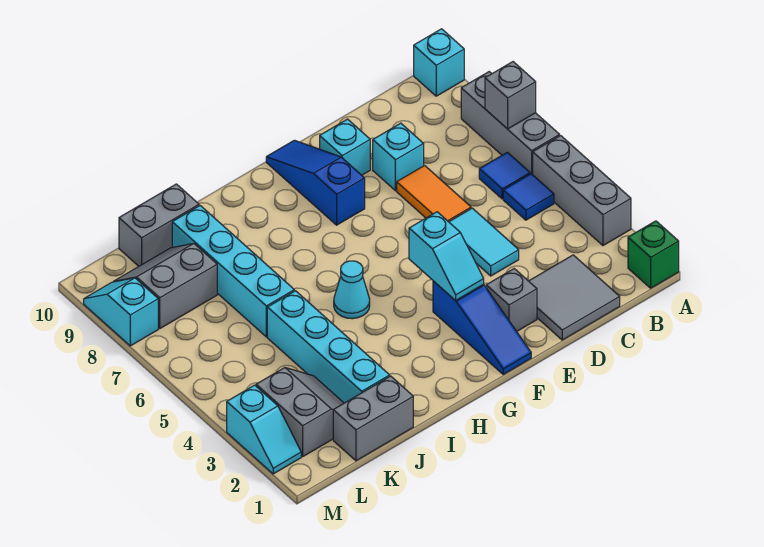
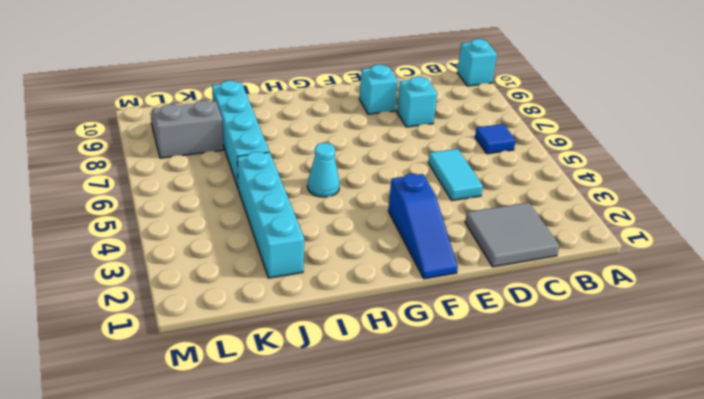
none -> green 1x1 brick [628,221,679,288]
none -> grey 1x3 brick [533,136,631,246]
none -> grey 1x3 brick [461,72,560,175]

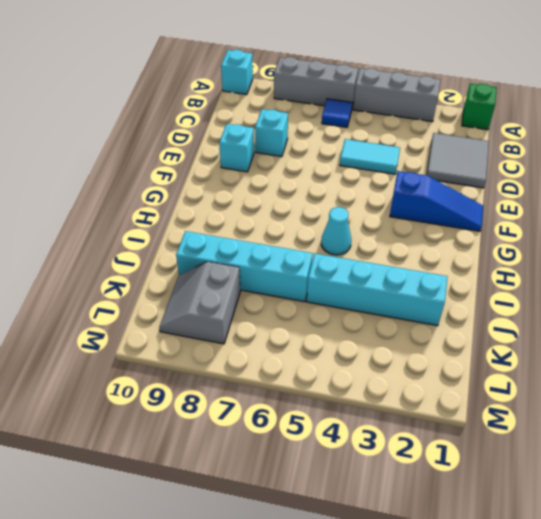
none -> blue 1x1 tile [503,174,554,220]
none -> orange 1x2 tile [397,166,471,222]
none -> grey 1x1 brick [486,269,537,331]

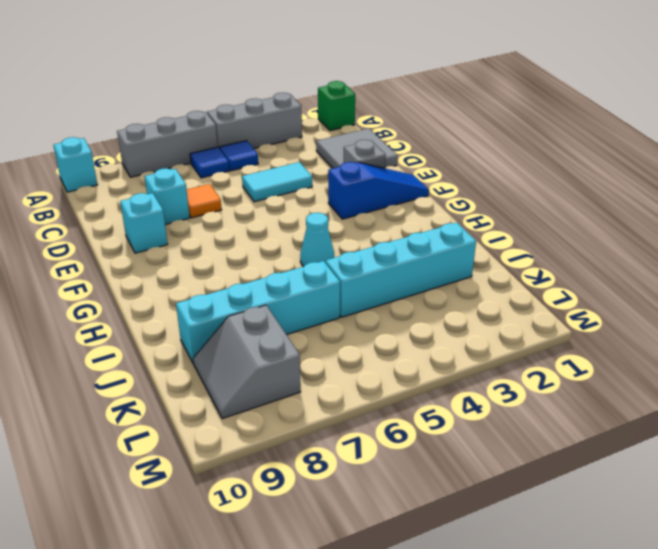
orange 1x1 tile [187,184,222,218] -> orange 1x2 tile [397,166,471,222]
none -> blue 1x3 slope [266,140,365,225]
none -> grey 1x2 brick [333,376,413,461]
none -> grey 1x2 brick [119,184,199,266]

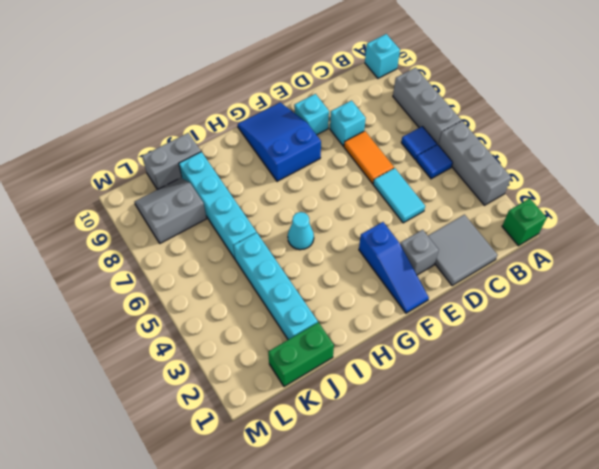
blue 2x3 slope [238,103,321,181] -> blue 1x3 slope [266,140,365,225]
green 1x2 brick [268,322,334,387] -> grey 1x2 brick [333,376,413,461]
none -> grey 2x2 slope [256,368,344,456]
none -> cyan 1x2 slope [227,385,301,474]
none -> cyan 1x2 slope [84,278,158,346]

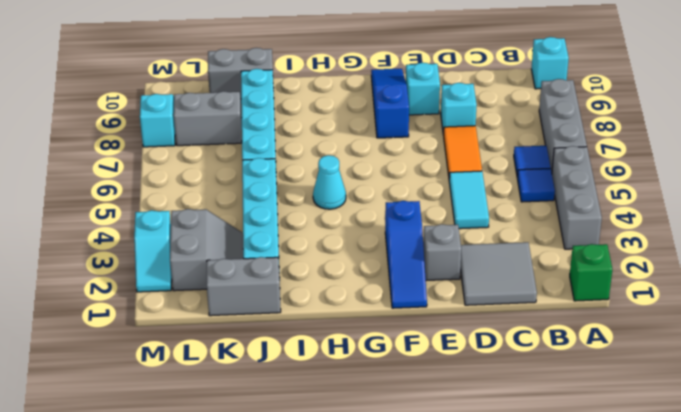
none -> grey 1x1 brick [485,62,536,129]
none -> cyan 1x2 slope [409,212,484,301]

